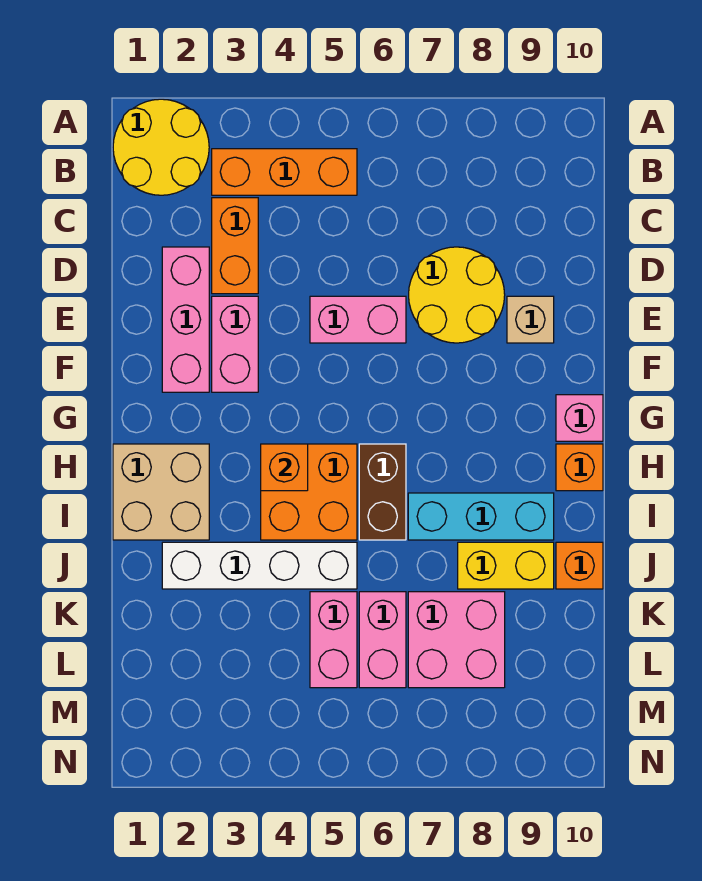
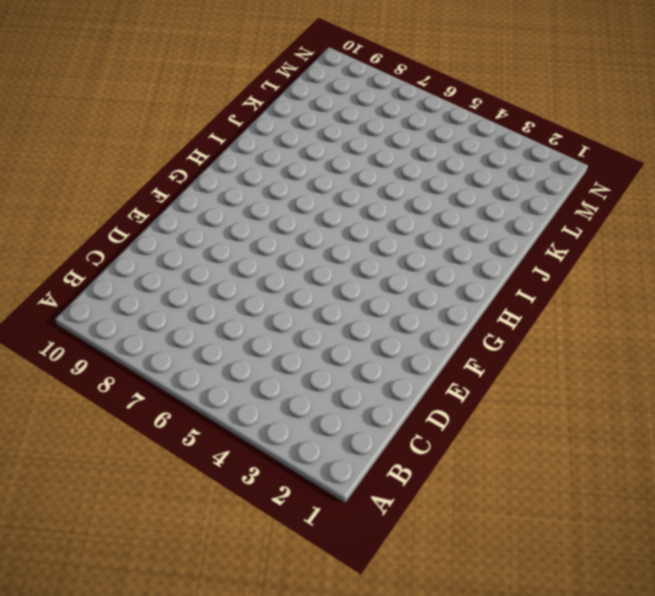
none -> yellow 2x2 round brick [113,99,209,195]
none -> orange 1x3 brick [212,149,357,195]
none -> orange 1x2 brick [212,198,258,294]

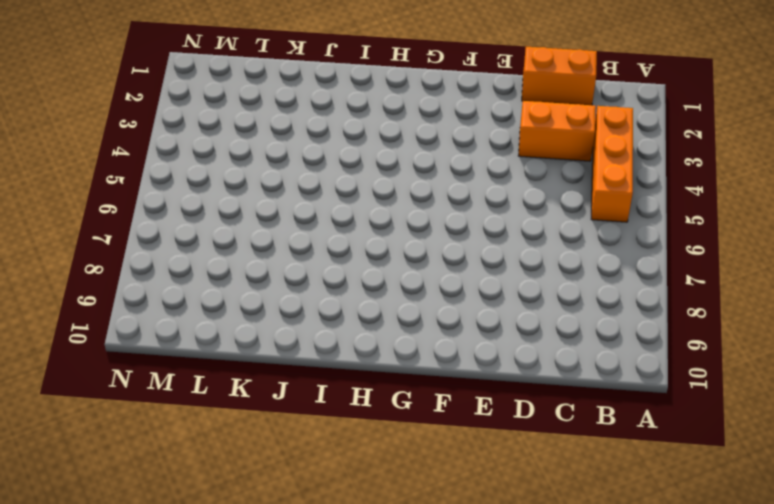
orange 1x2 brick [522,47,597,105] -> none
none -> yellow 2x2 round brick [113,99,209,195]
none -> pink 1x3 brick [162,247,209,392]
none -> yellow 2x2 round brick [409,247,505,343]

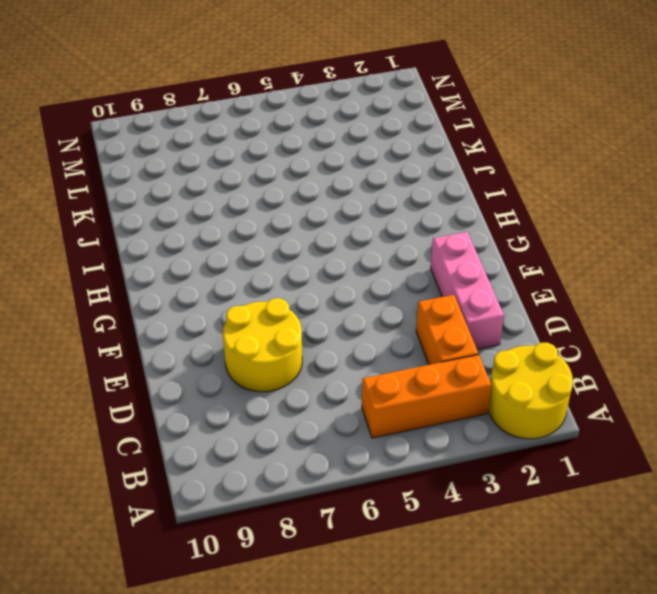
none -> pink 1x2 brick [212,296,258,392]
none -> pink 1x2 brick [310,296,406,343]
none -> tan 1x1 brick [507,296,554,343]

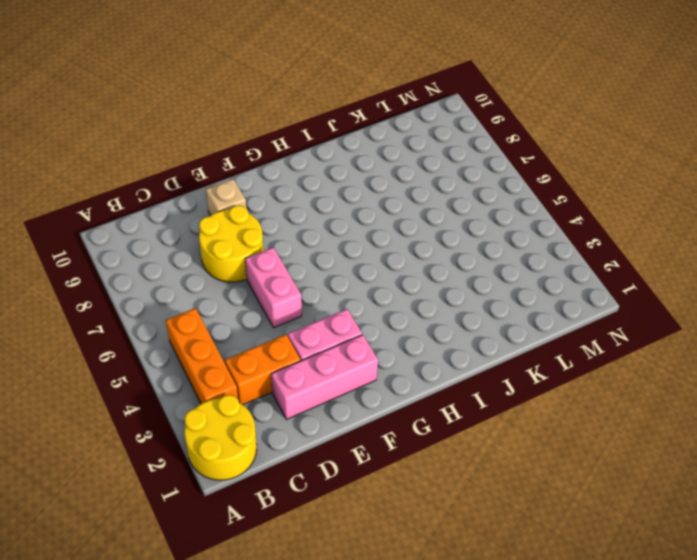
none -> pink 1x1 brick [556,395,603,441]
none -> tan 2x2 brick [113,444,209,540]
none -> orange 2x2 brick [261,444,357,540]

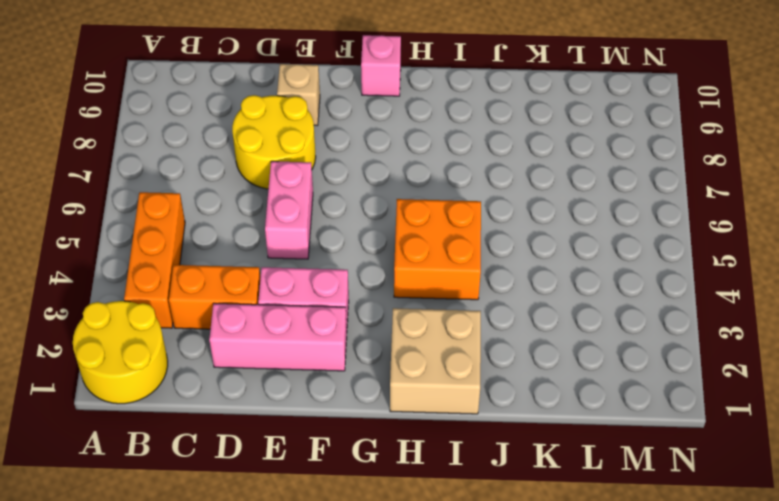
none -> brown 1x2 brick [359,444,406,540]
none -> orange 1x1 brick [556,444,603,491]
none -> cyan 1x3 brick [408,493,554,540]

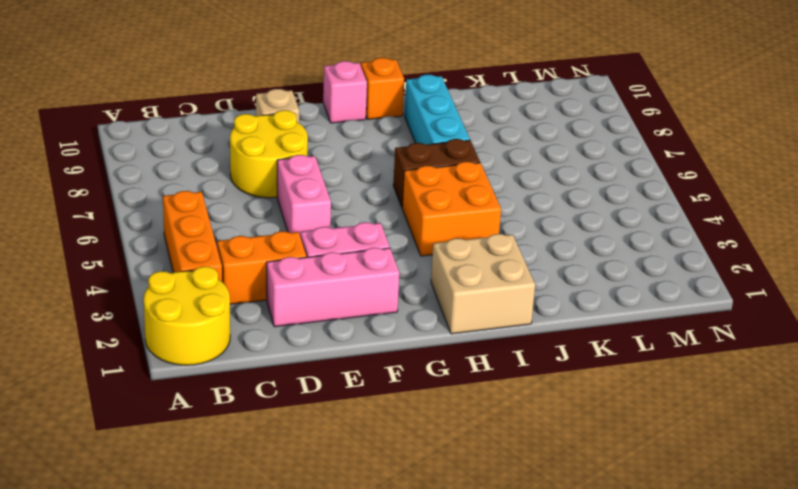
none -> white 1x4 brick [162,542,357,589]
none -> yellow 1x2 brick [458,542,554,589]
none -> orange 1x1 brick [556,542,603,589]

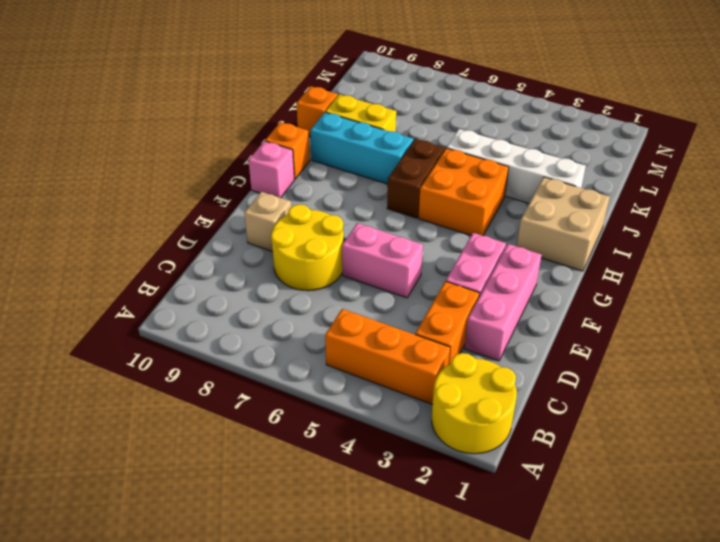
none -> pink 1x2 brick [310,592,357,688]
none -> pink 1x2 brick [359,592,406,688]
none -> pink 2x2 brick [408,592,505,688]

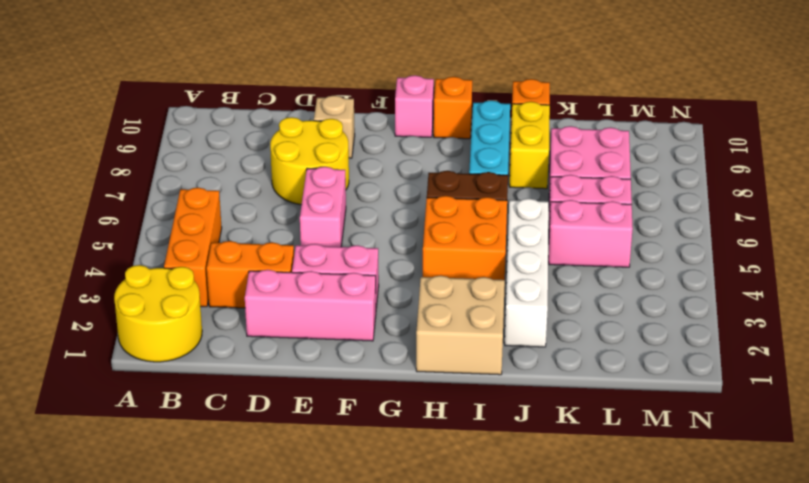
none -> orange 1x1 brick [261,444,308,491]

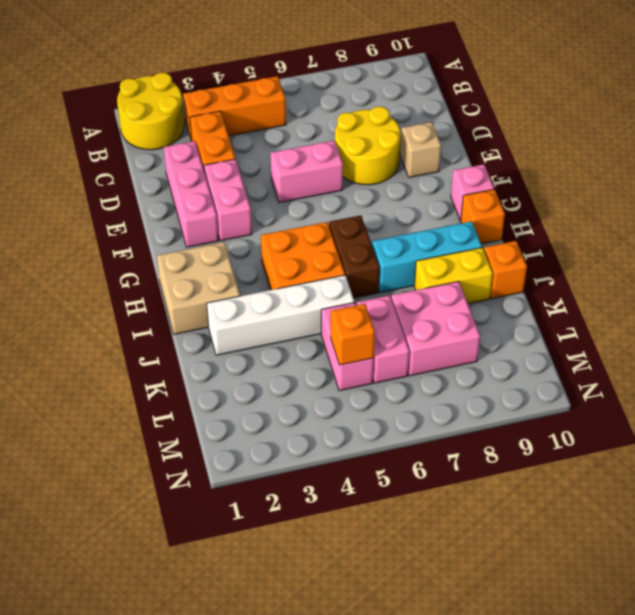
orange 1x1 brick [331,304,375,365] -> orange 1x1 brick moved to [261,444,308,491]

